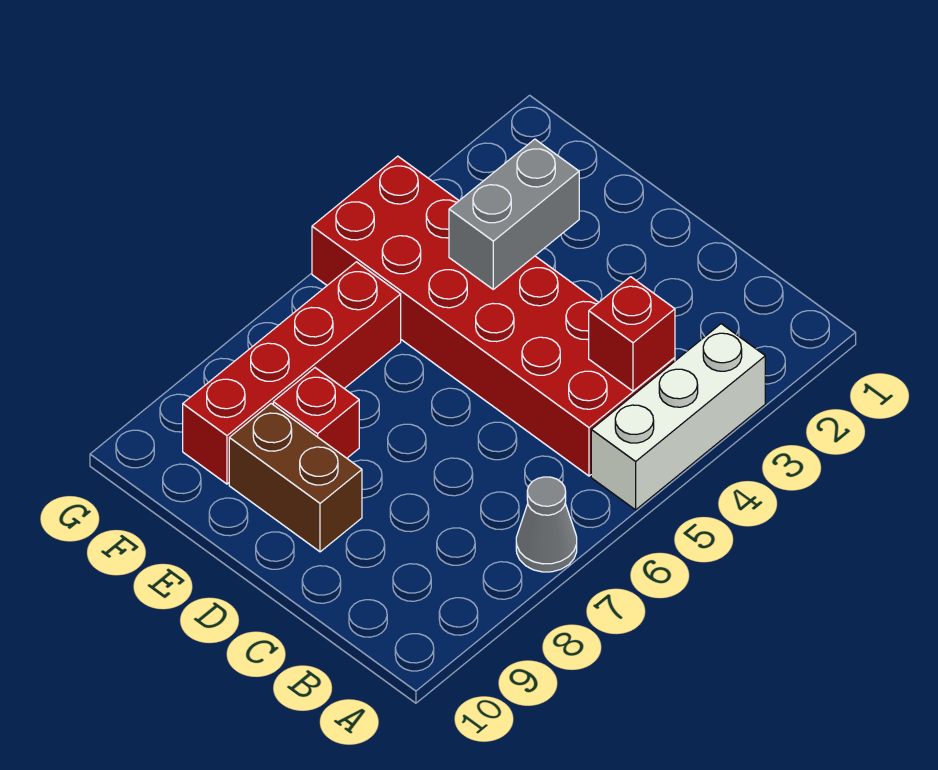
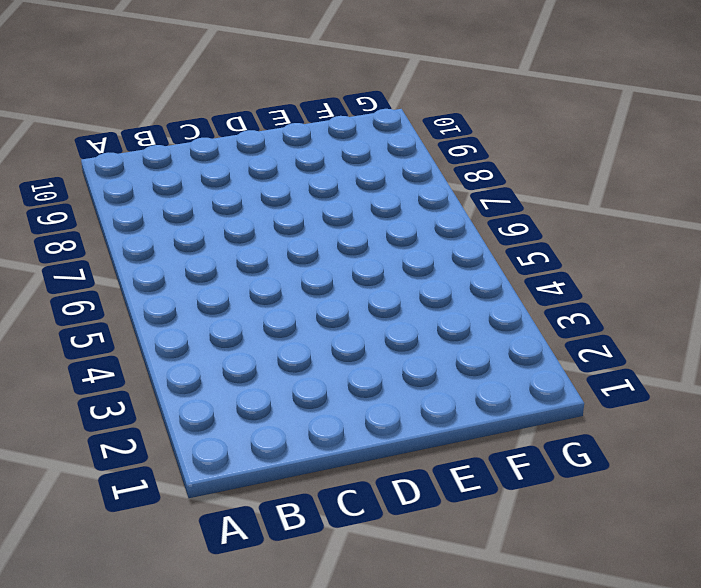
none -> white 1x3 brick [591,324,765,510]
none -> grey 1x1 cone [516,477,577,572]

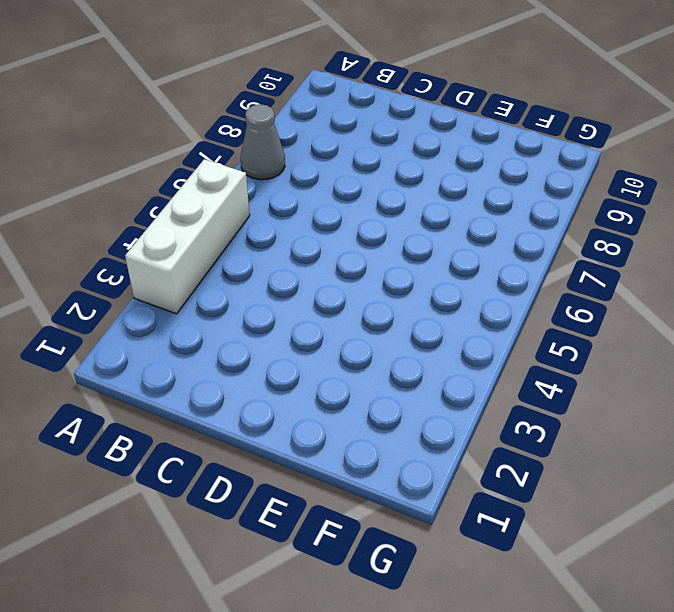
none -> red 2x6 brick [312,156,675,476]
none -> brown 1x2 brick [229,404,362,552]

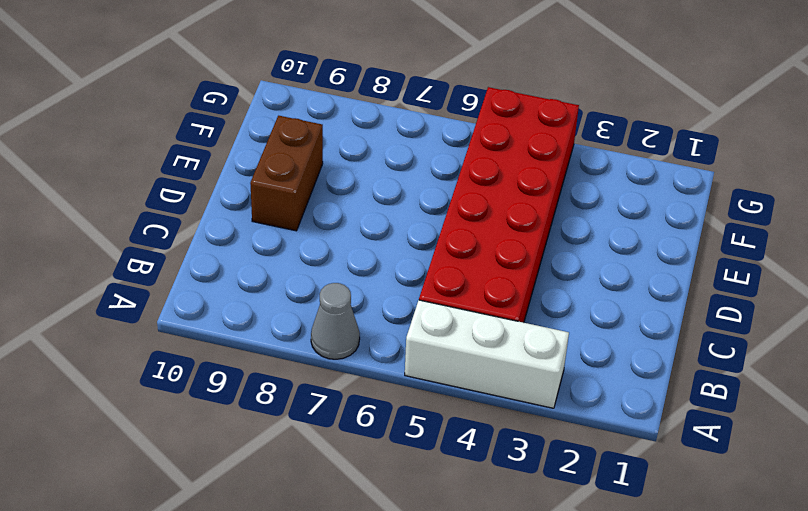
none -> red 1x1 brick [273,368,359,458]
none -> red 1x4 brick [183,262,401,484]

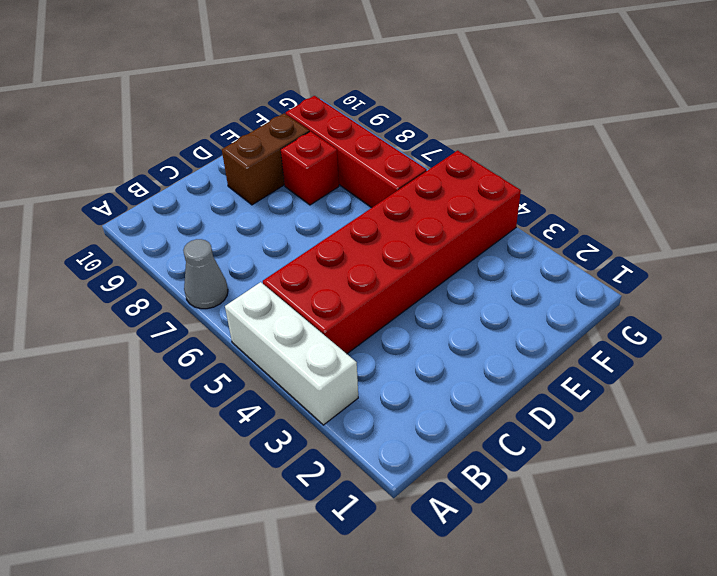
none -> red 1x1 brick [589,277,675,391]
none -> grey 1x2 brick [449,139,579,289]

